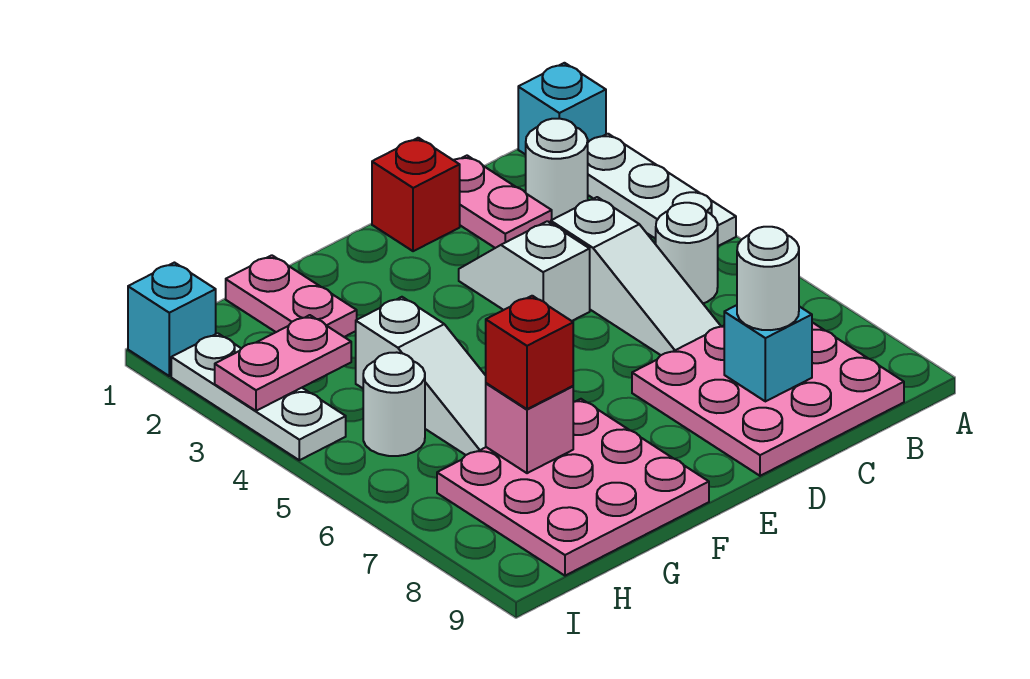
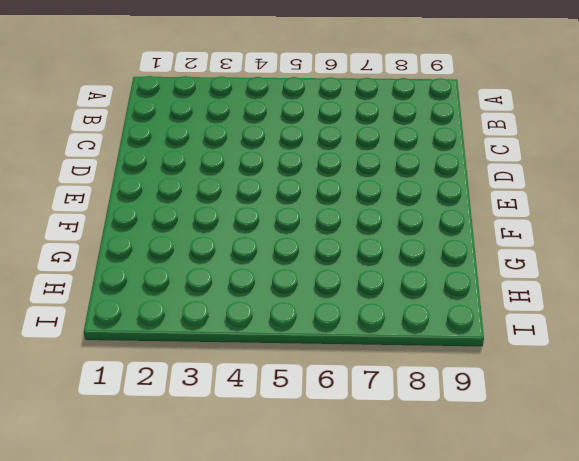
none -> cyan 1x1 brick [518,63,606,155]
none -> white 1x3 plate [588,134,736,246]
none -> white 1x1 round brick [526,119,588,220]

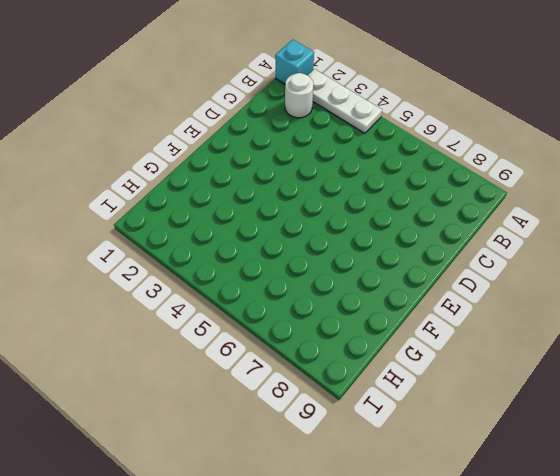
none -> white 1x1 round brick [656,203,718,303]
none -> pink 3x3 plate [632,322,904,476]
none -> pink 1x2 plate [454,156,552,248]

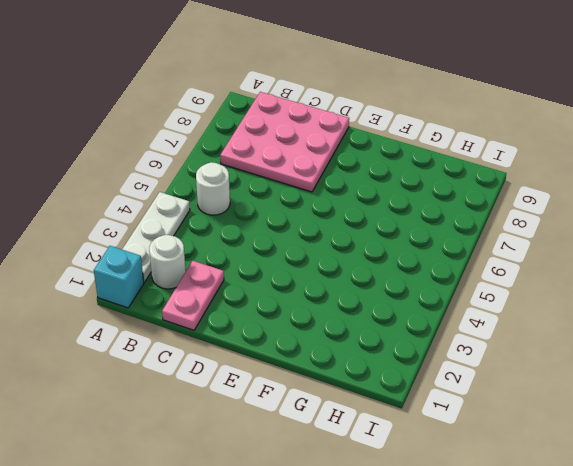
none -> white 1x3 slope [551,197,721,355]
none -> red 1x1 brick [372,138,460,251]
none -> white 1x2 slope [459,221,590,321]

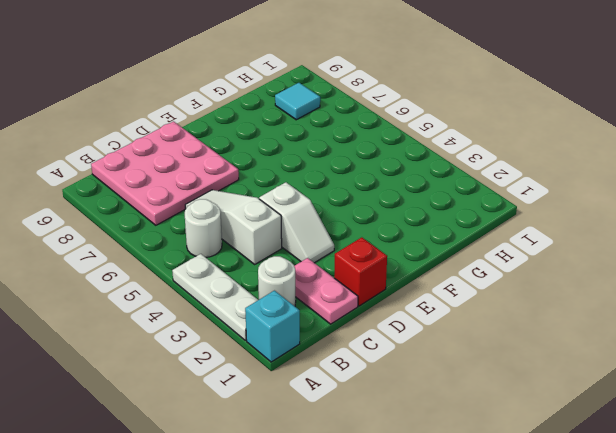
cyan 1x1 tile [275,83,320,120] -> pink 3x3 plate [437,399,709,576]
none -> pink 1x2 plate [226,255,357,337]
none -> white 1x3 slope [356,297,486,455]
none -> white 1x1 round brick [363,352,425,456]

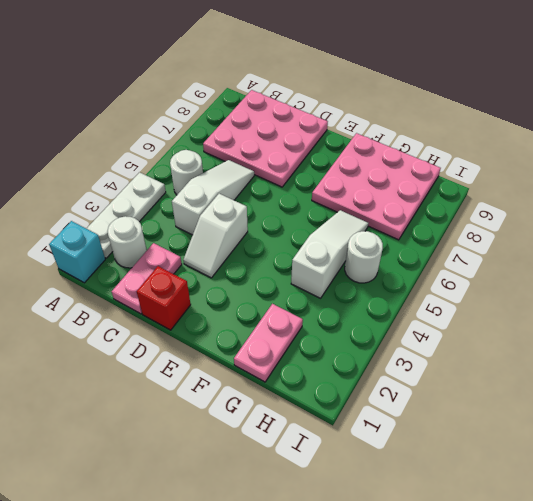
none -> cyan 1x1 brick [128,263,216,376]
none -> white 1x3 plate [171,333,346,460]
none -> cyan 1x1 brick [724,305,812,401]

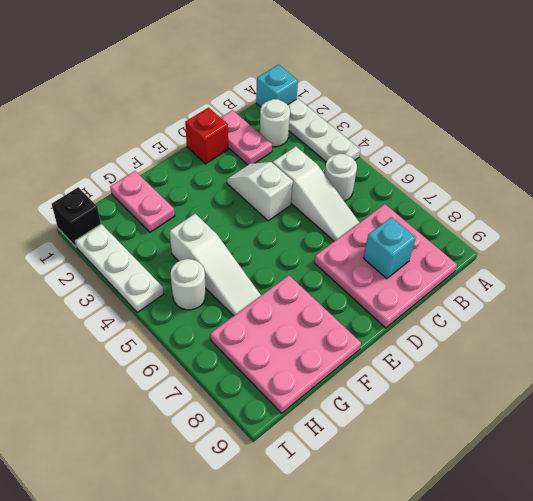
black 1x1 brick [52,187,101,247] -> cyan 1x1 brick [128,263,216,376]
none -> pink 1x1 brick [486,383,573,473]
none -> pink 1x2 plate [215,315,351,411]
none -> white 1x1 round brick [737,227,799,330]

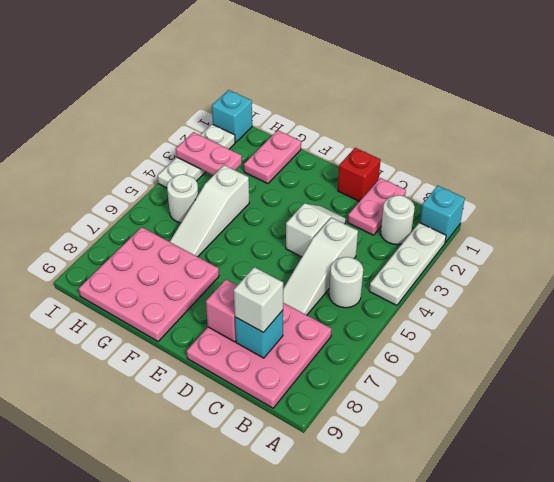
white 1x1 brick [234,267,283,333] -> white 1x1 round brick [737,227,799,330]
pink 1x1 brick [206,279,237,342] -> pink 1x1 brick moved to [486,383,573,473]
none -> red 1x1 brick [486,296,573,409]

